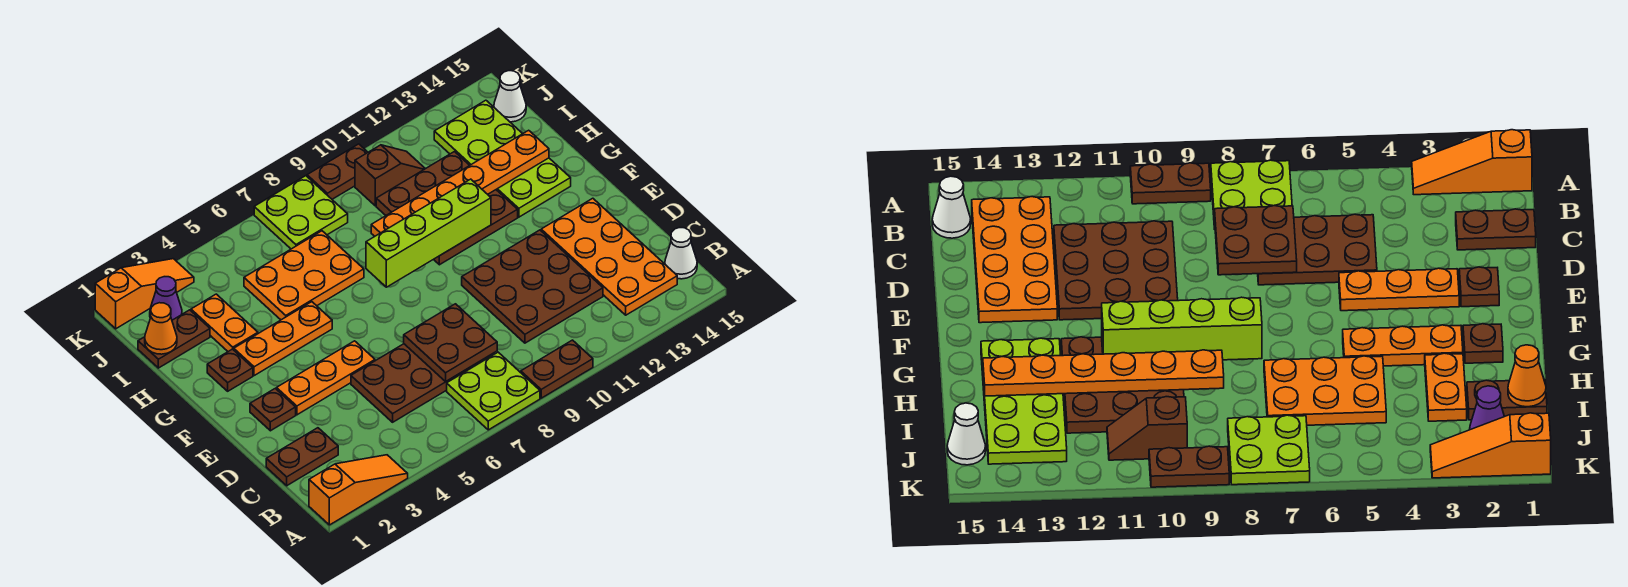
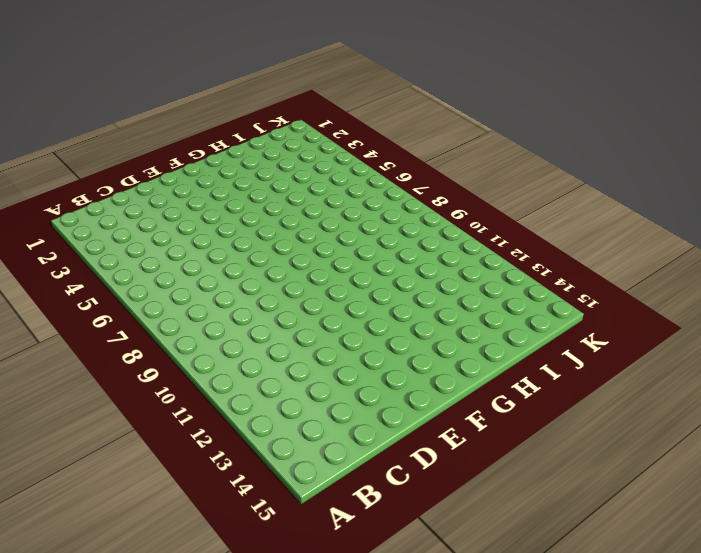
none -> orange 1x3 slope [309,455,408,525]
none -> lime 2x2 plate [447,352,540,430]
none -> brown 1x2 plate [521,340,593,398]

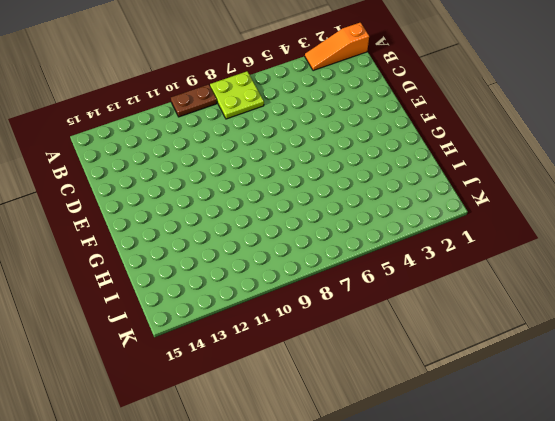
none -> orange 2x4 plate [541,198,677,315]
none -> white 1x1 cone [665,228,697,279]
none -> brown 1x2 plate [266,428,338,486]

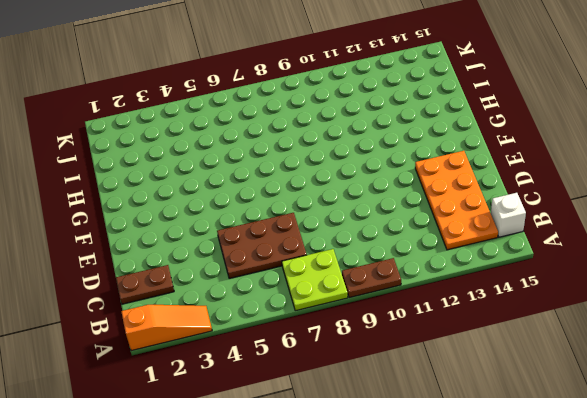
white 1x1 brick [491,193,526,237] -> white 1x1 cone [665,228,697,279]
none -> brown 3x3 plate [462,230,603,343]
none -> brown 1x1 plate [250,388,296,431]
none -> orange 1x3 plate [277,341,375,415]

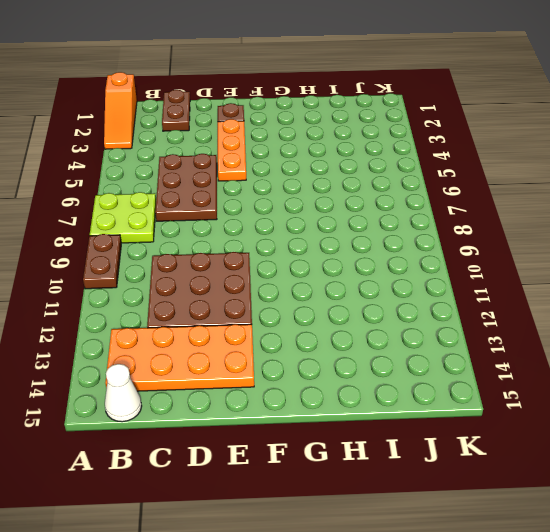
none -> brown 1x1 plate [207,349,253,391]
none -> orange 1x3 plate [234,302,332,376]
none -> brown 3x3 plate [376,152,518,265]

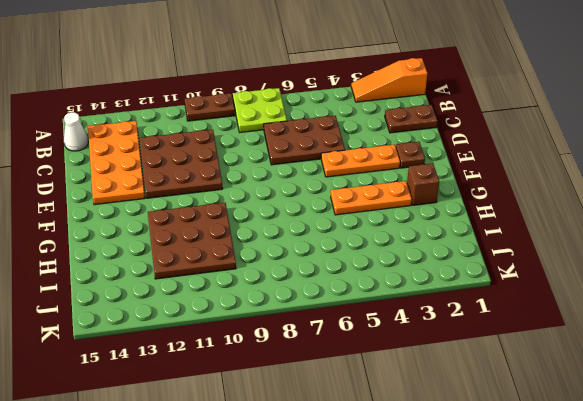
brown 1x1 brick [407,163,439,205] -> brown 1x1 plate [207,349,253,391]
none -> lime 2x4 plate [434,100,571,217]
none -> orange 1x2 plate [191,294,258,351]
none -> orange 2x3 plate [244,231,364,320]

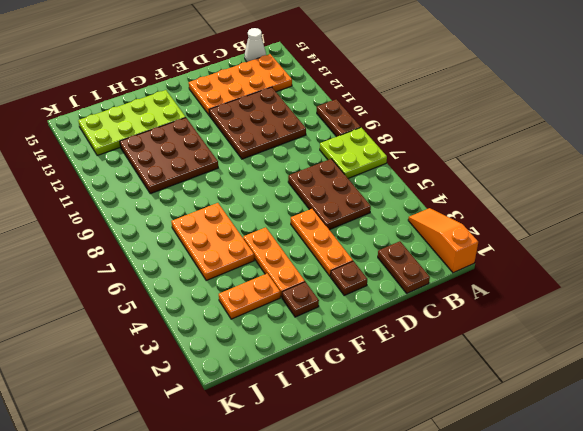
none -> brown 1x2 plate [138,310,210,368]
none -> purple 1x1 cone [150,277,182,320]
none -> lime 2x2 plate [254,176,348,249]

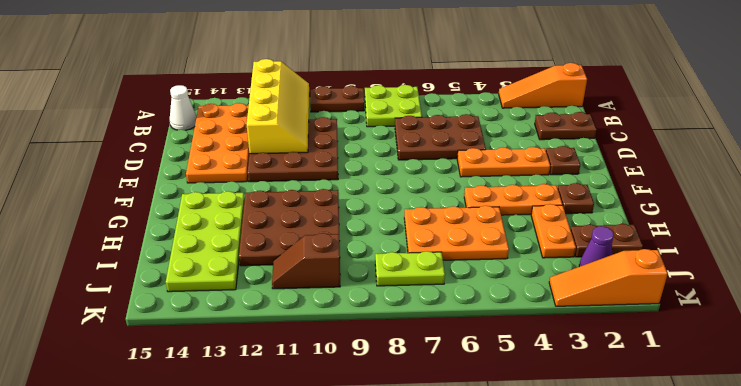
yellow 2x4 slope [247,59,309,154] -> none
lime 1x2 plate [375,251,445,286] -> lime 2x2 plate [254,176,348,249]
none -> white 1x1 cone [494,71,526,122]
none -> brown 1x2 plate [307,144,368,199]
none -> brown 2x2 plate [404,304,497,381]

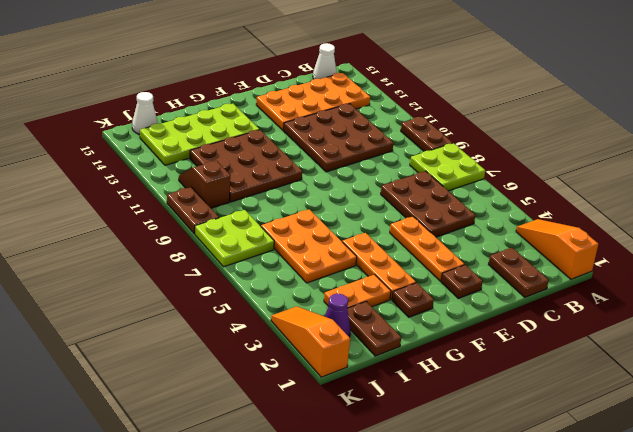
none -> brown 2x2 plate [404,304,497,381]
none -> lime 1x4 brick [366,179,491,287]
none -> orange 1x6 plate [371,130,549,236]

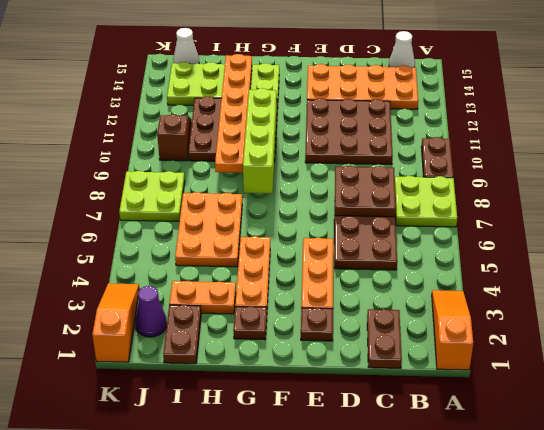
none -> brown 1x2 plate [307,144,368,199]
none -> orange 1x1 cone [145,303,177,354]

